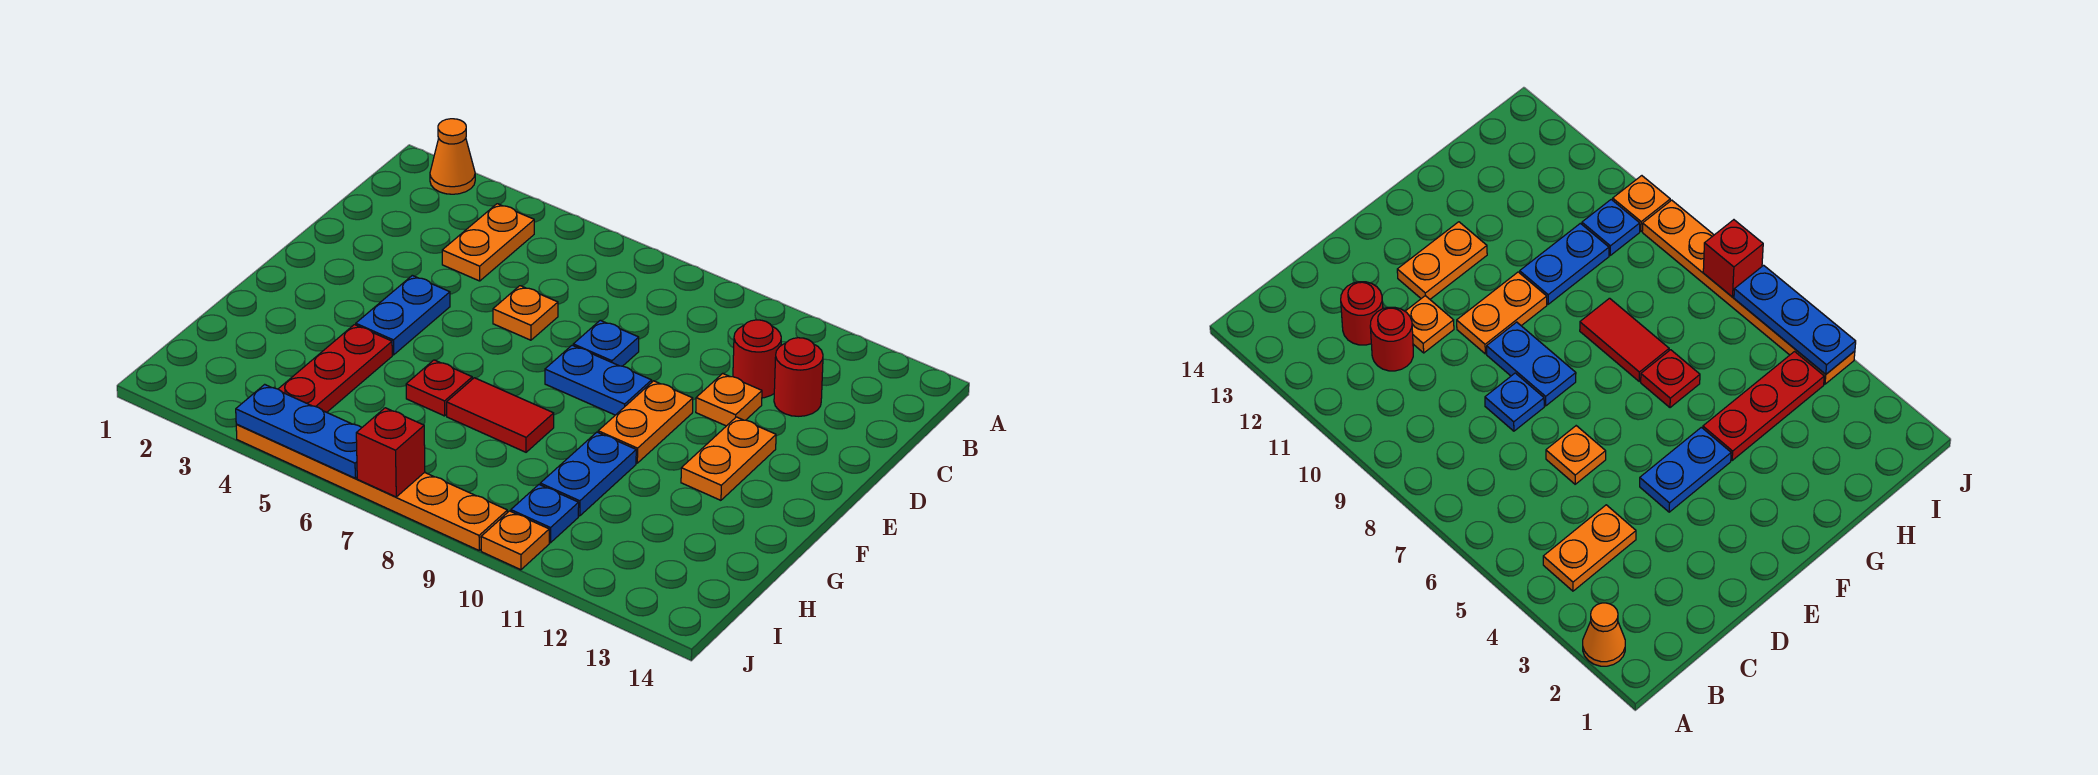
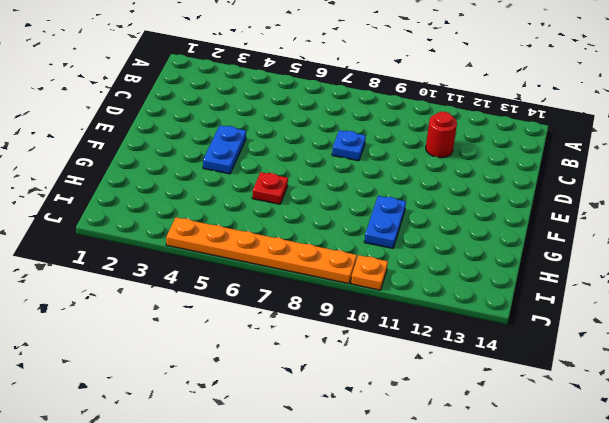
none -> orange 1x1 cone [430,119,475,194]
none -> orange 1x2 plate [442,204,534,281]
none -> red 1x1 round brick [774,338,823,416]

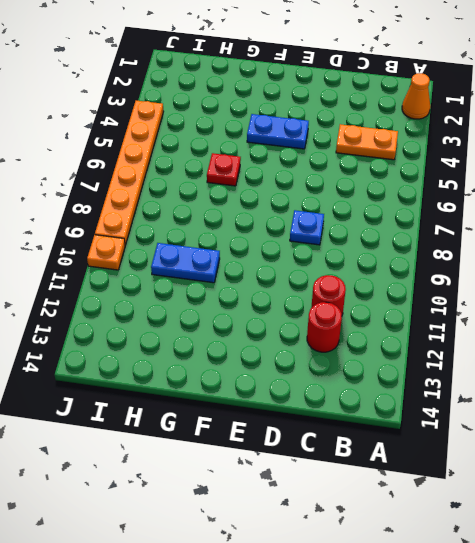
none -> orange 1x1 plate [493,286,558,340]
none -> orange 1x1 plate [696,373,762,426]
none -> blue 1x2 plate [545,345,652,415]

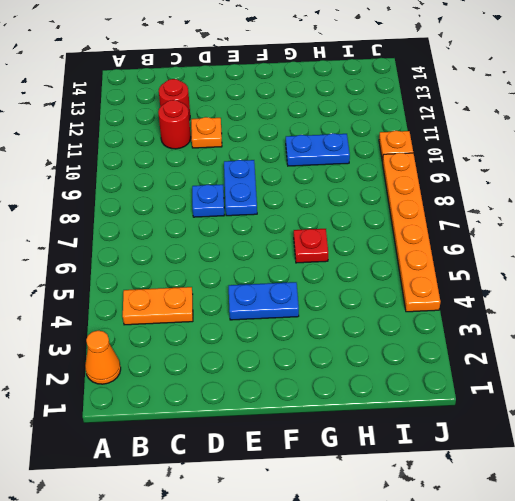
none -> orange 1x1 plate [493,286,558,340]
none -> orange 1x2 plate [598,381,693,463]
none -> orange 1x2 plate [681,417,776,500]

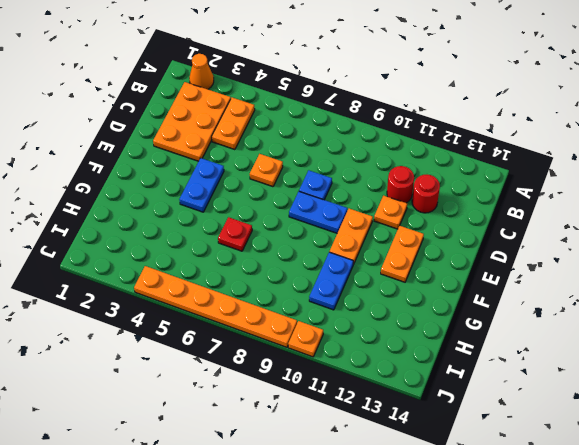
orange 2x3 plate [153,82,231,161] -> none
none -> red 1x3 plate [279,325,392,412]
none -> red 1x2 tile [447,378,554,452]
none -> blue 1x1 plate [511,484,579,543]

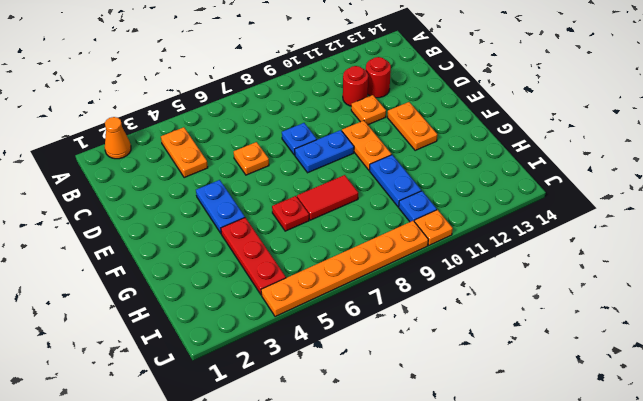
none -> blue 1x3 plate [236,384,362,478]
none -> red 1x1 brick [356,408,425,497]

